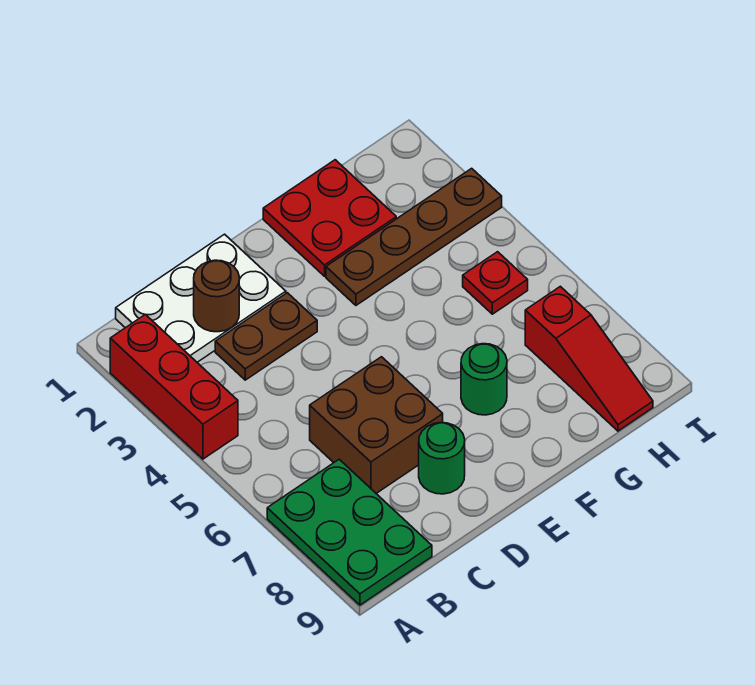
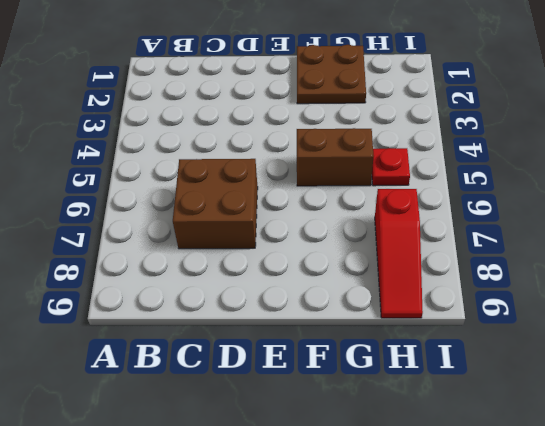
brown 2x2 plate [297,45,366,104] -> red 2x2 plate [263,160,396,276]
brown 1x2 brick [297,128,374,186] -> none
none -> red 1x3 brick [110,314,238,459]
none -> green 2x3 plate [267,459,432,605]
none -> white 2x3 plate [116,234,286,362]

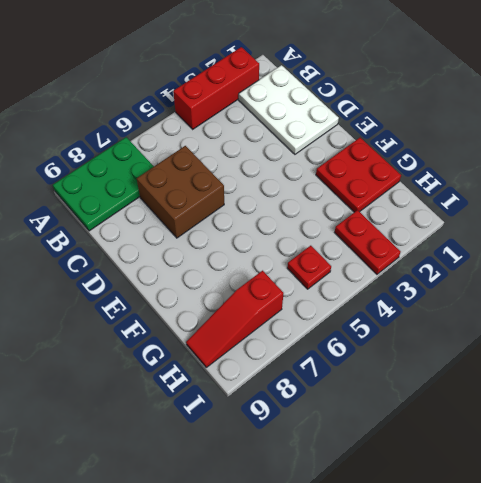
red 1x2 plate [335,210,401,274] -> brown 1x4 plate [326,168,502,305]
none -> brown 1x2 plate [215,293,317,380]
none -> green 1x1 round brick [419,423,465,494]
none -> green 1x1 round brick [461,344,507,415]

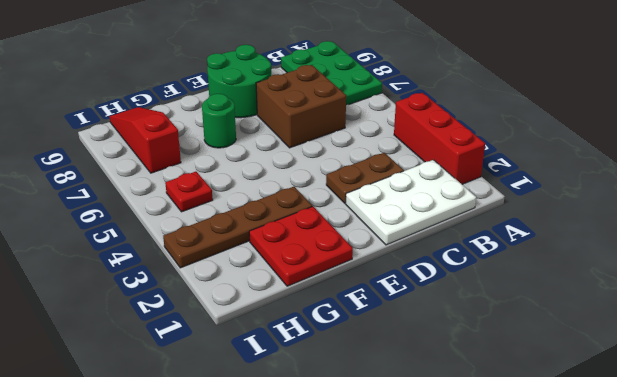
green 2x2 round brick [207,45,271,118] -> green 1x1 round brick [419,423,465,494]
none -> brown 1x1 round brick [194,260,239,332]

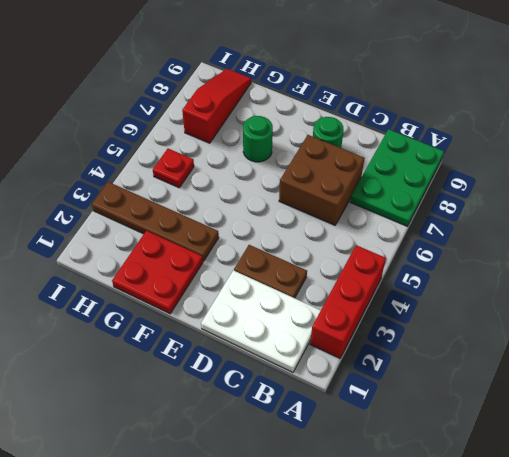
none -> brown 1x1 round brick [194,260,239,332]

